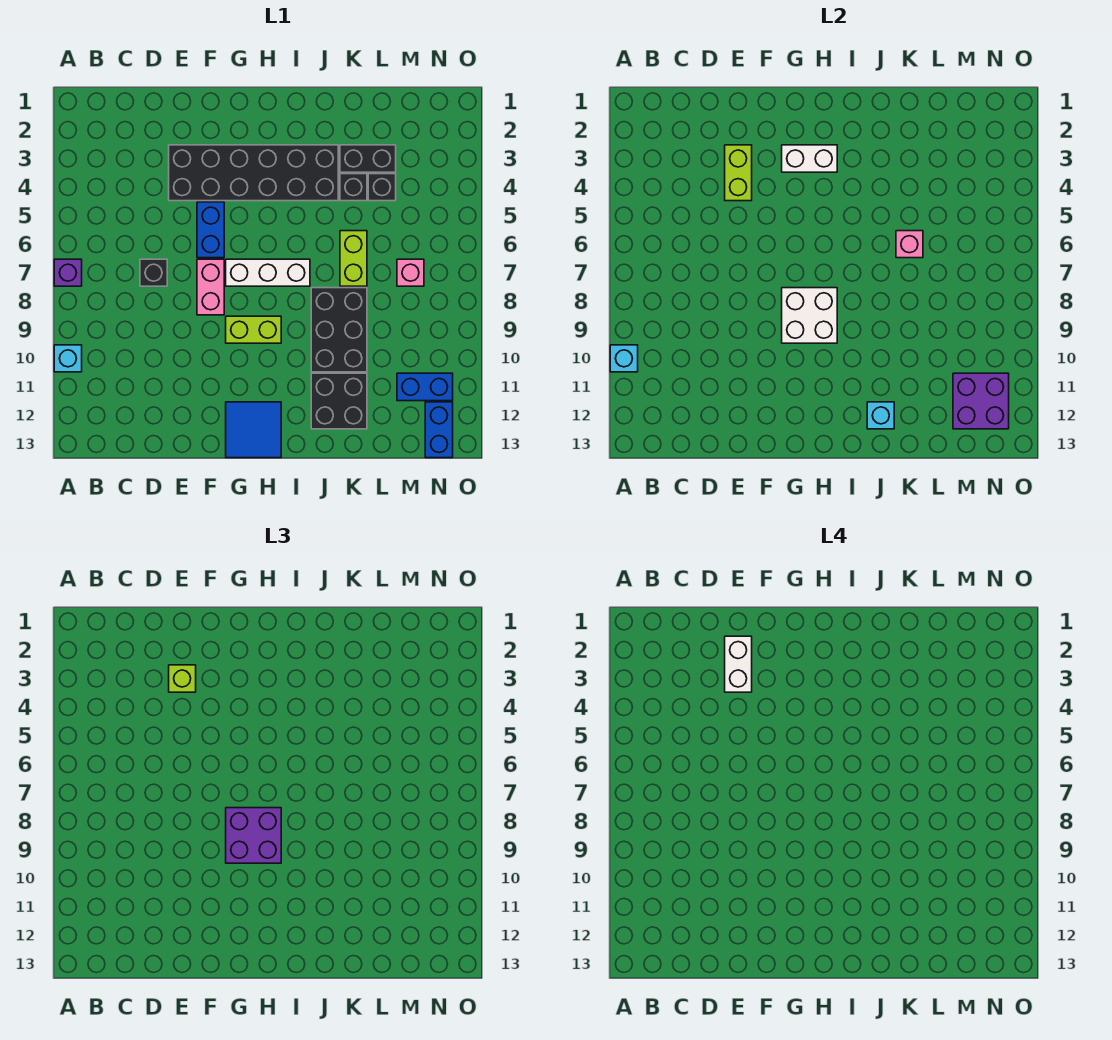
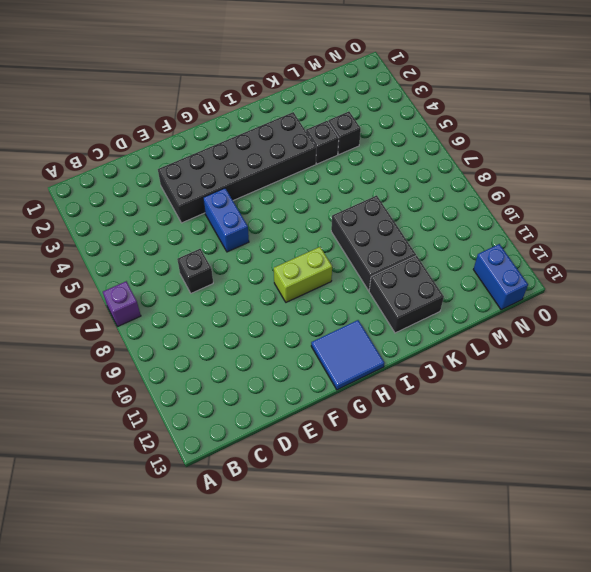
none -> cyan 1x1 brick [54,345,82,372]
none -> pink 1x2 brick [197,259,224,315]
none -> white 1x3 brick [226,259,310,286]

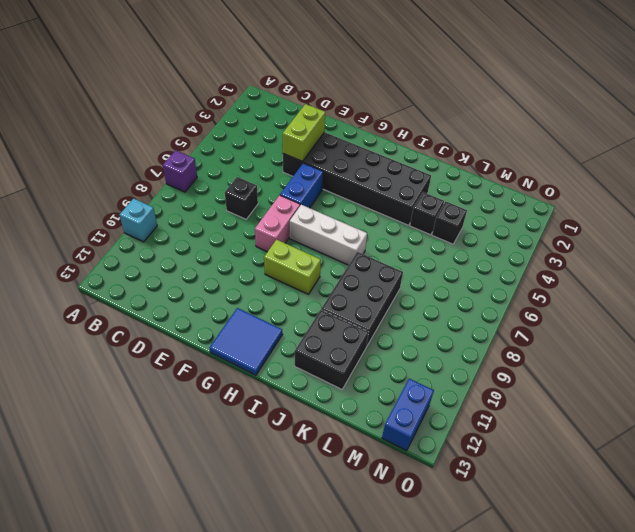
none -> black 1x2 brick [340,145,396,172]
none -> lime 1x2 brick [340,231,367,286]
none -> pink 1x1 brick [397,259,424,286]

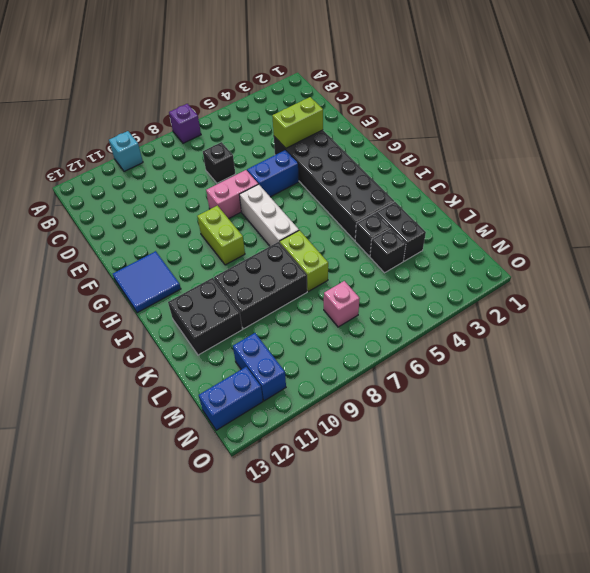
lime 1x2 brick [280,230,328,291] -> lime 1x2 brick turned to [340,231,367,286]
none -> cyan 1x1 brick [610,345,638,372]
none -> white 1x2 brick [782,145,837,172]
none -> white 2x2 brick [782,288,837,343]

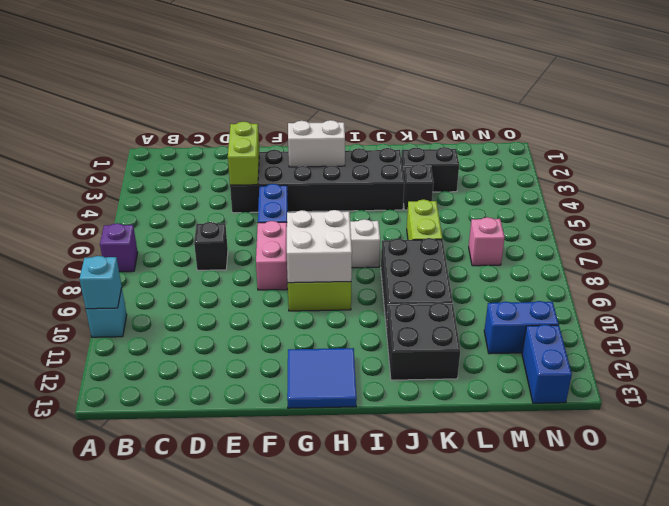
none -> black 1x1 brick [368,174,396,201]
none -> cyan 1x1 brick [867,402,894,429]
none -> pink 1x1 brick [896,231,923,258]

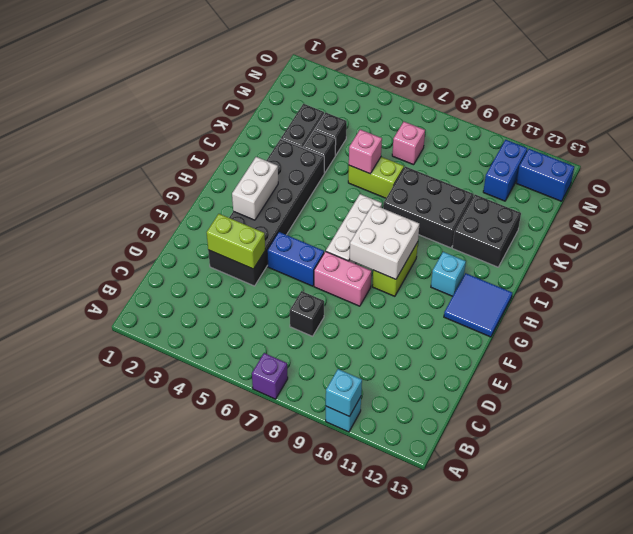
cyan 1x1 brick [431,252,466,296] -> cyan 1x1 brick moved to [867,402,894,429]
none -> purple 2x2 brick [953,373,1009,429]
none -> lime 1x1 brick [169,665,196,692]
none -> purple 2x2 brick [226,808,281,863]

